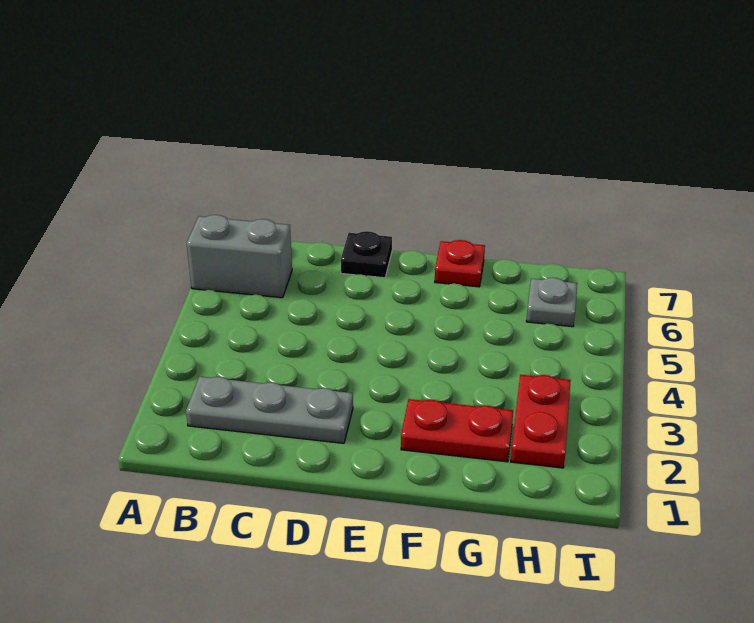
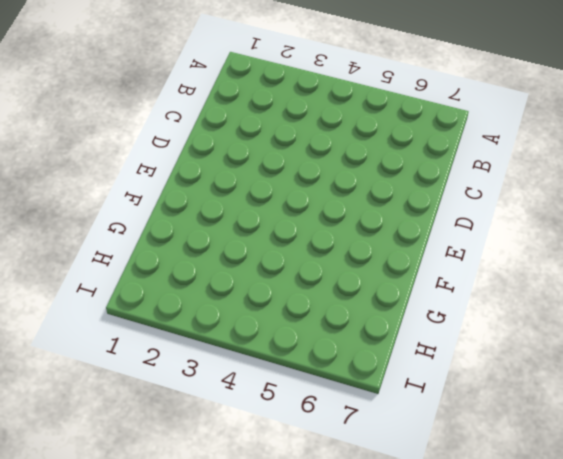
none -> grey 1x2 brick [187,215,292,298]
none -> grey 1x3 plate [186,377,353,443]

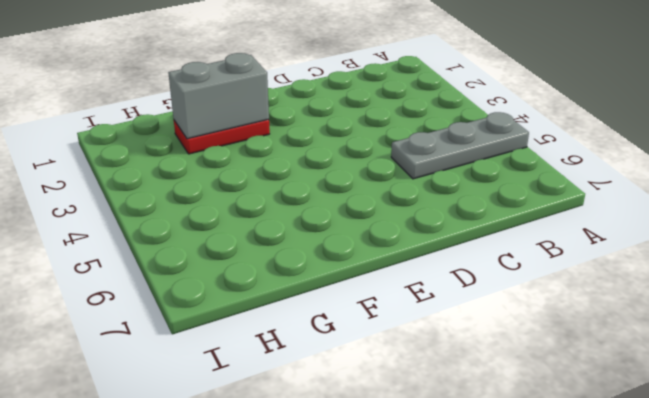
grey 1x3 plate [391,112,529,179] -> grey 1x3 plate moved to [186,377,353,443]
grey 1x2 brick [168,53,269,139] -> grey 1x2 brick moved to [187,215,292,298]
none -> black 1x1 plate [341,231,392,278]
none -> red 1x1 plate [435,240,485,287]

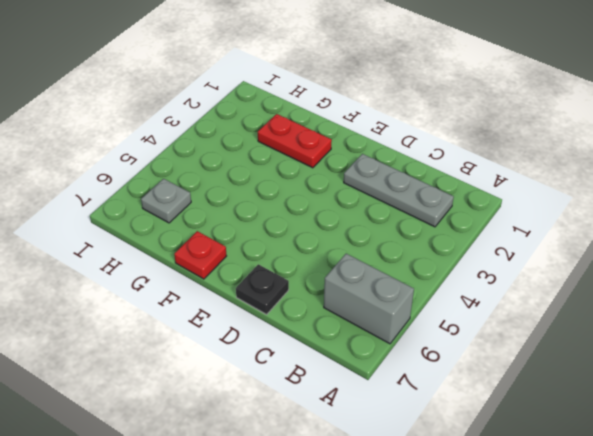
none -> red 1x2 plate [511,375,571,468]

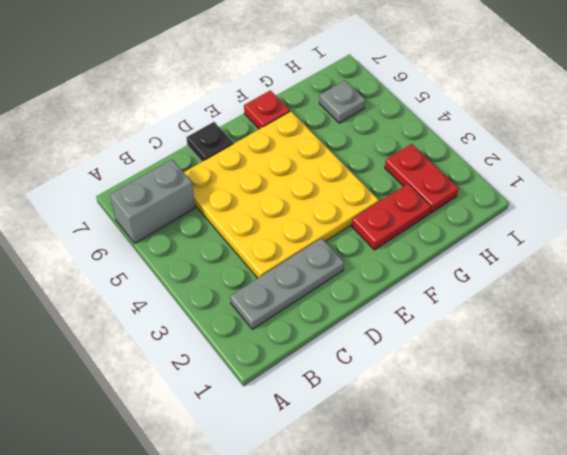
yellow 4x4 plate [184,111,379,278] -> none

